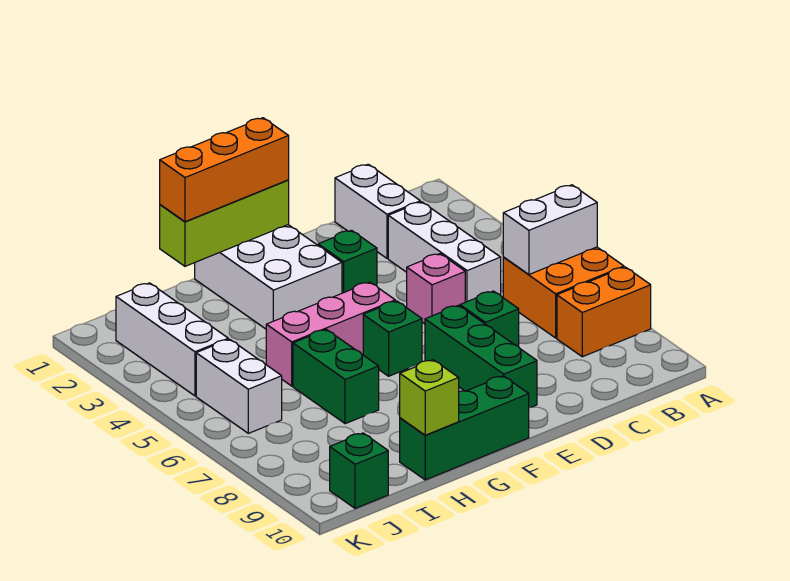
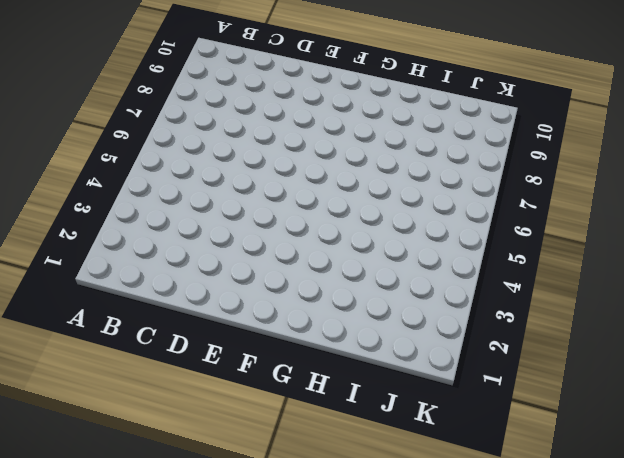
none -> orange 2x2 brick [503,247,624,338]
none -> orange 1x2 brick [557,267,651,357]
none -> white 1x2 brick [335,164,420,258]

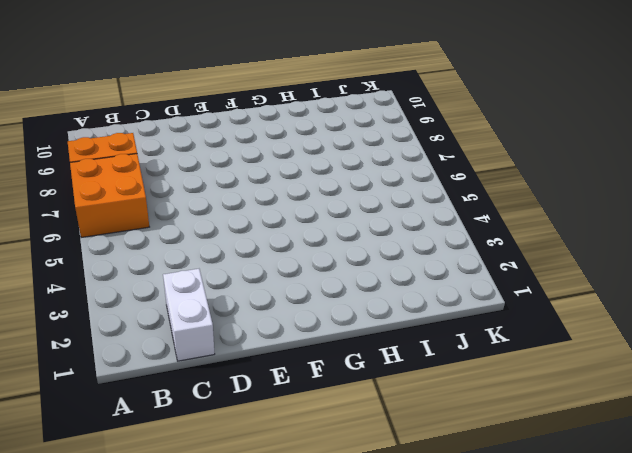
none -> white 1x3 brick [388,202,501,302]
none -> pink 1x1 brick [407,254,465,324]
none -> green 1x1 brick [460,291,519,347]

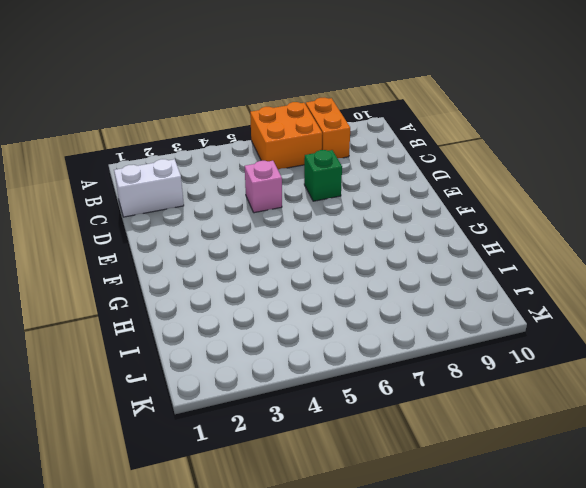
none -> white 1x3 brick [388,202,501,302]
none -> green 1x1 brick [318,230,377,293]
none -> green 1x3 brick [425,305,537,408]

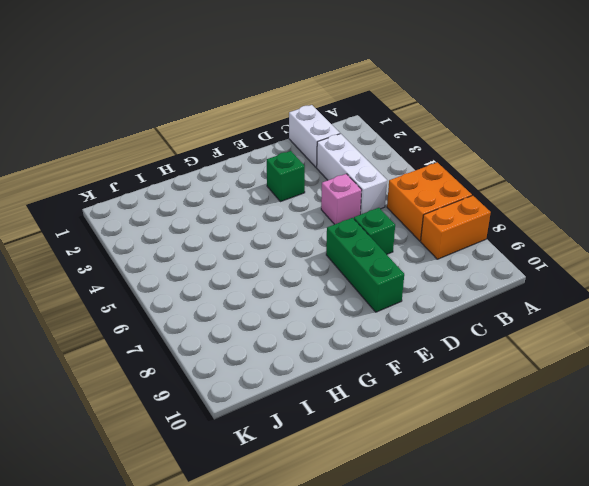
none -> white 2x3 brick [195,225,342,329]
none -> pink 1x3 brick [266,282,395,386]
none -> green 1x1 brick [363,301,422,376]

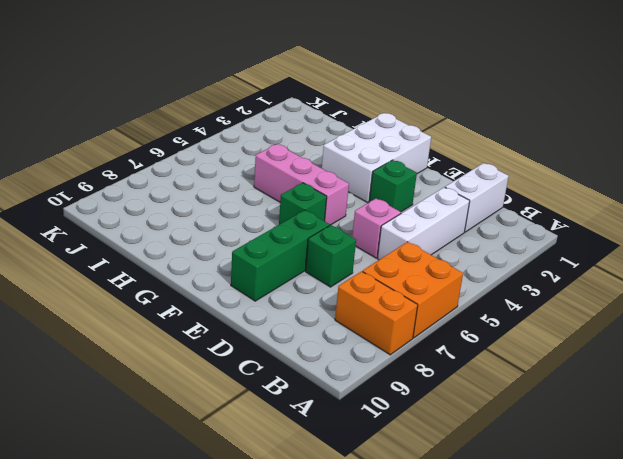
none -> green 1x3 brick [400,376,529,480]
none -> green 1x2 brick [293,329,379,424]
none -> white 1x3 brick [116,283,228,396]

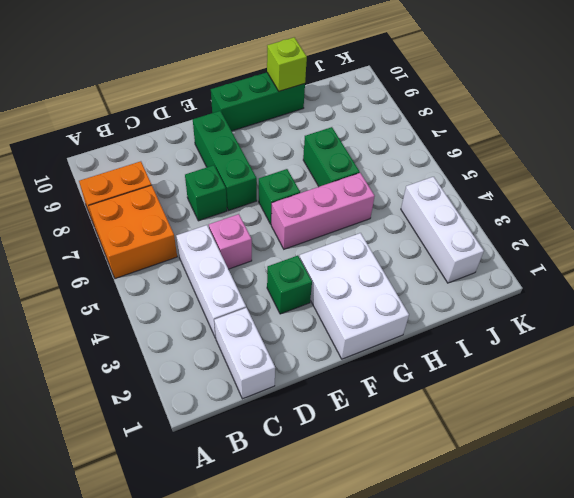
none -> white 1x2 brick [196,339,282,433]
none -> green 1x1 brick [330,433,388,508]
none -> white 1x2 brick [503,185,597,274]

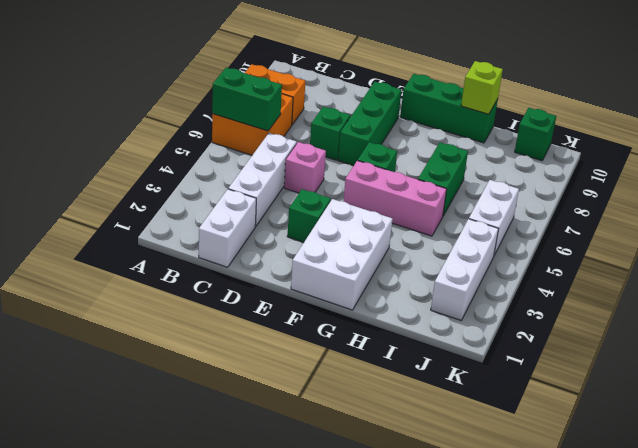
green 1x2 brick [212,68,282,131] -> white 1x2 brick [503,185,597,274]
none -> lime 1x3 brick [160,180,289,266]
none -> orange 1x3 brick [160,118,289,222]

